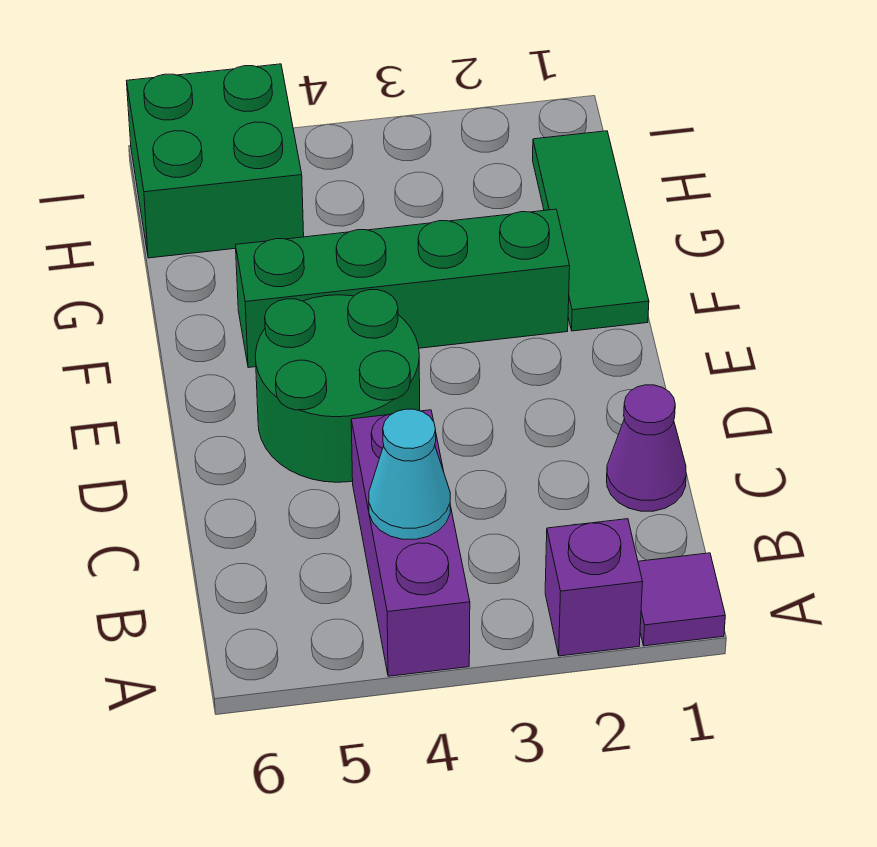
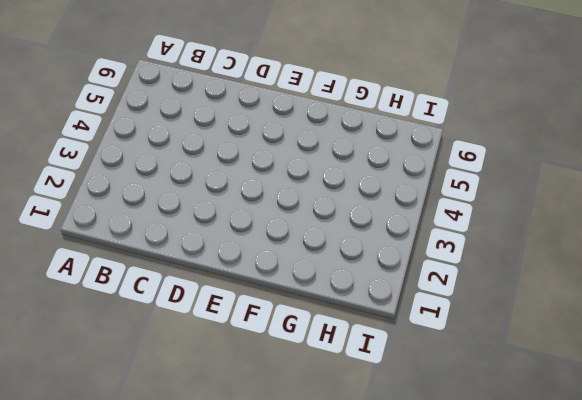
none -> purple 1x1 tile [638,553,725,646]
none -> purple 1x1 brick [545,519,643,656]

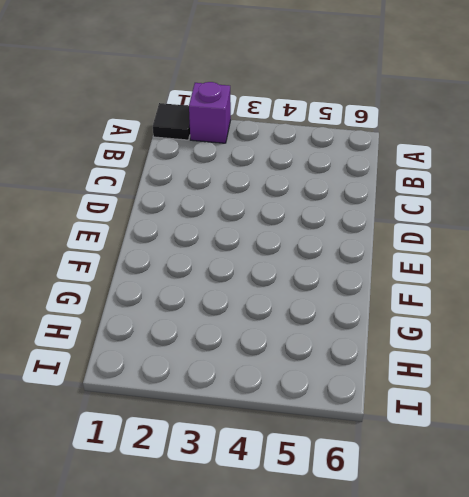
black 1x1 tile [153,103,190,140] -> purple 1x1 tile [638,553,725,646]
none -> purple 1x3 brick [351,410,470,676]
none -> purple 1x1 cone [607,385,686,511]

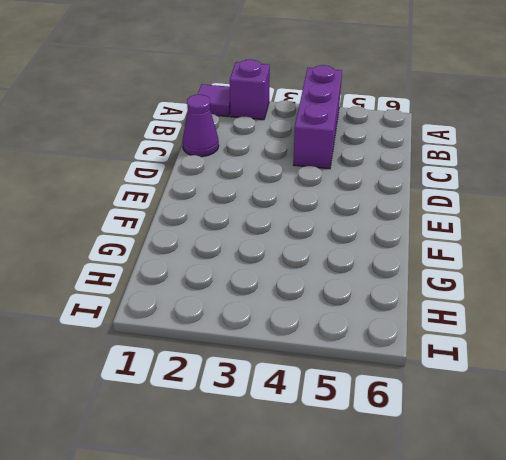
none -> green 2x2 round brick [255,290,420,482]
none -> green 1x3 tile [533,131,649,331]

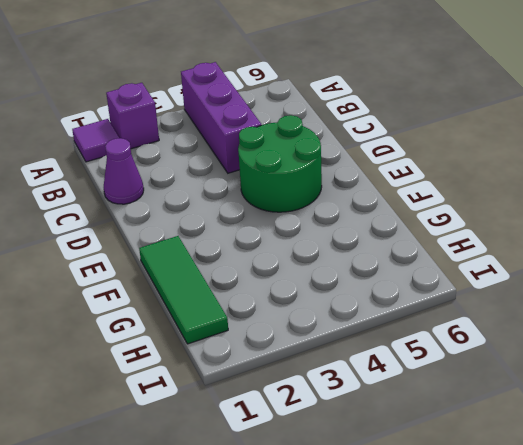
none -> green 1x4 brick [236,209,570,368]
none -> green 2x2 brick [127,64,304,258]

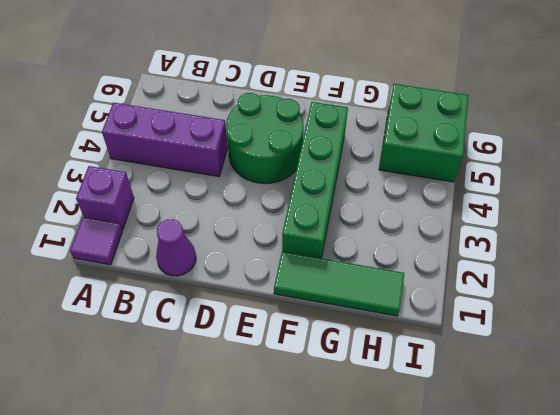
none -> cyan 1x1 cone [369,409,450,539]

